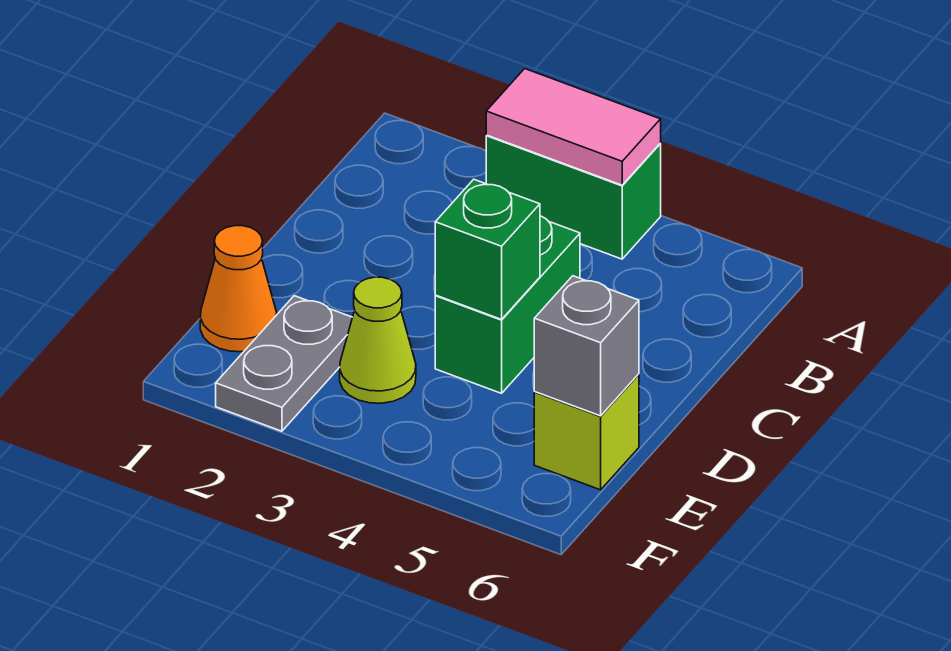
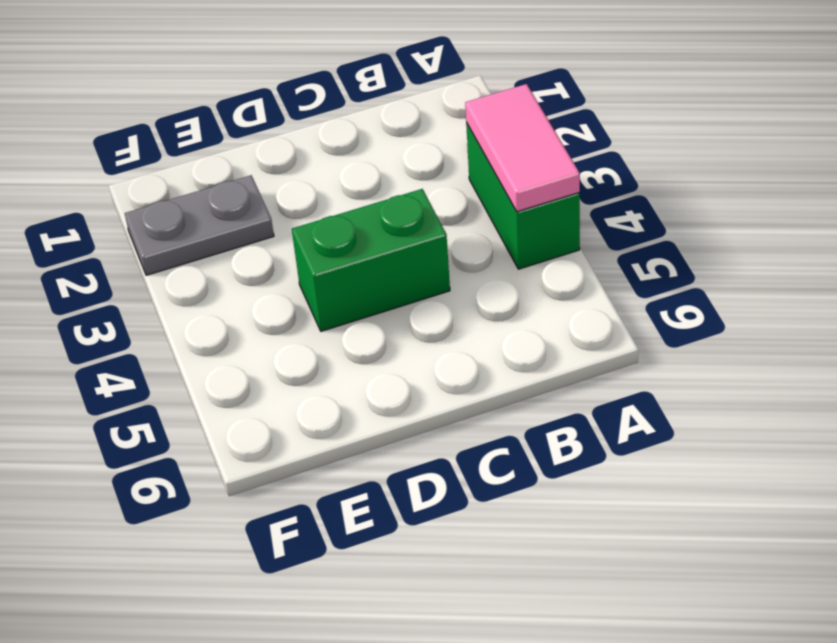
none -> orange 1x1 cone [200,226,277,352]
none -> lime 1x1 cone [340,277,416,403]

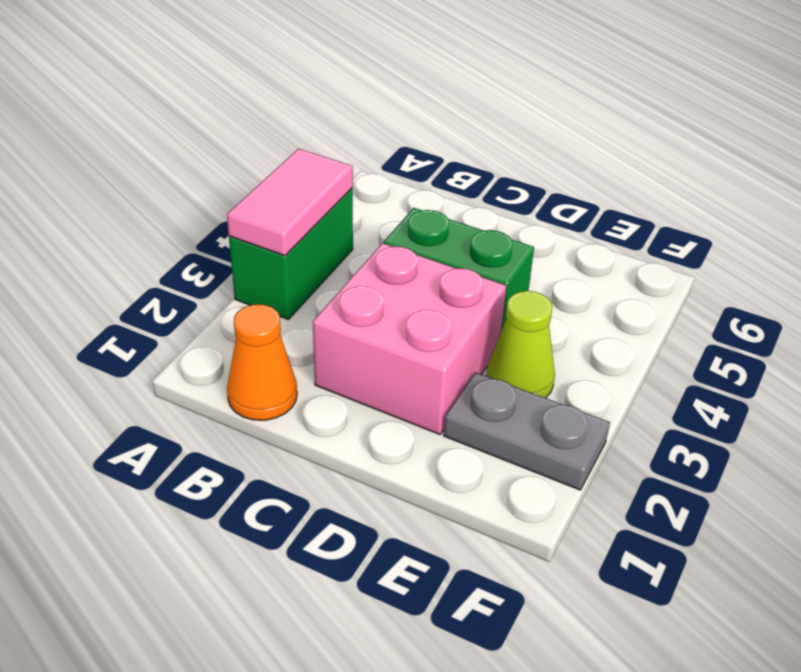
orange 1x1 cone [227,304,297,420] -> orange 1x1 cone moved to [200,226,277,352]
pink 2x2 brick [313,243,506,434] -> none
none -> lime 1x1 brick [534,374,639,490]
none -> green 1x1 brick [435,179,540,319]

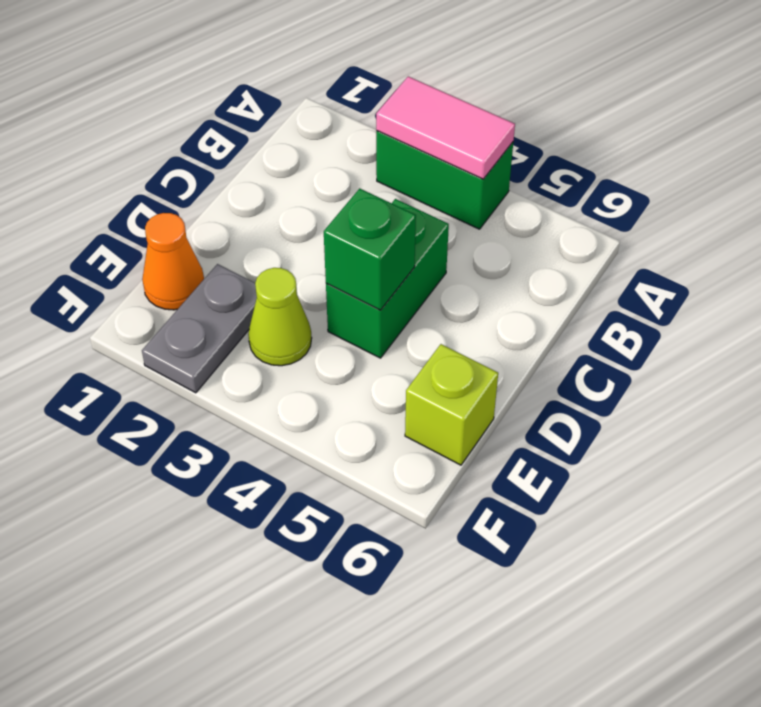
none -> grey 1x1 brick [534,276,639,416]

